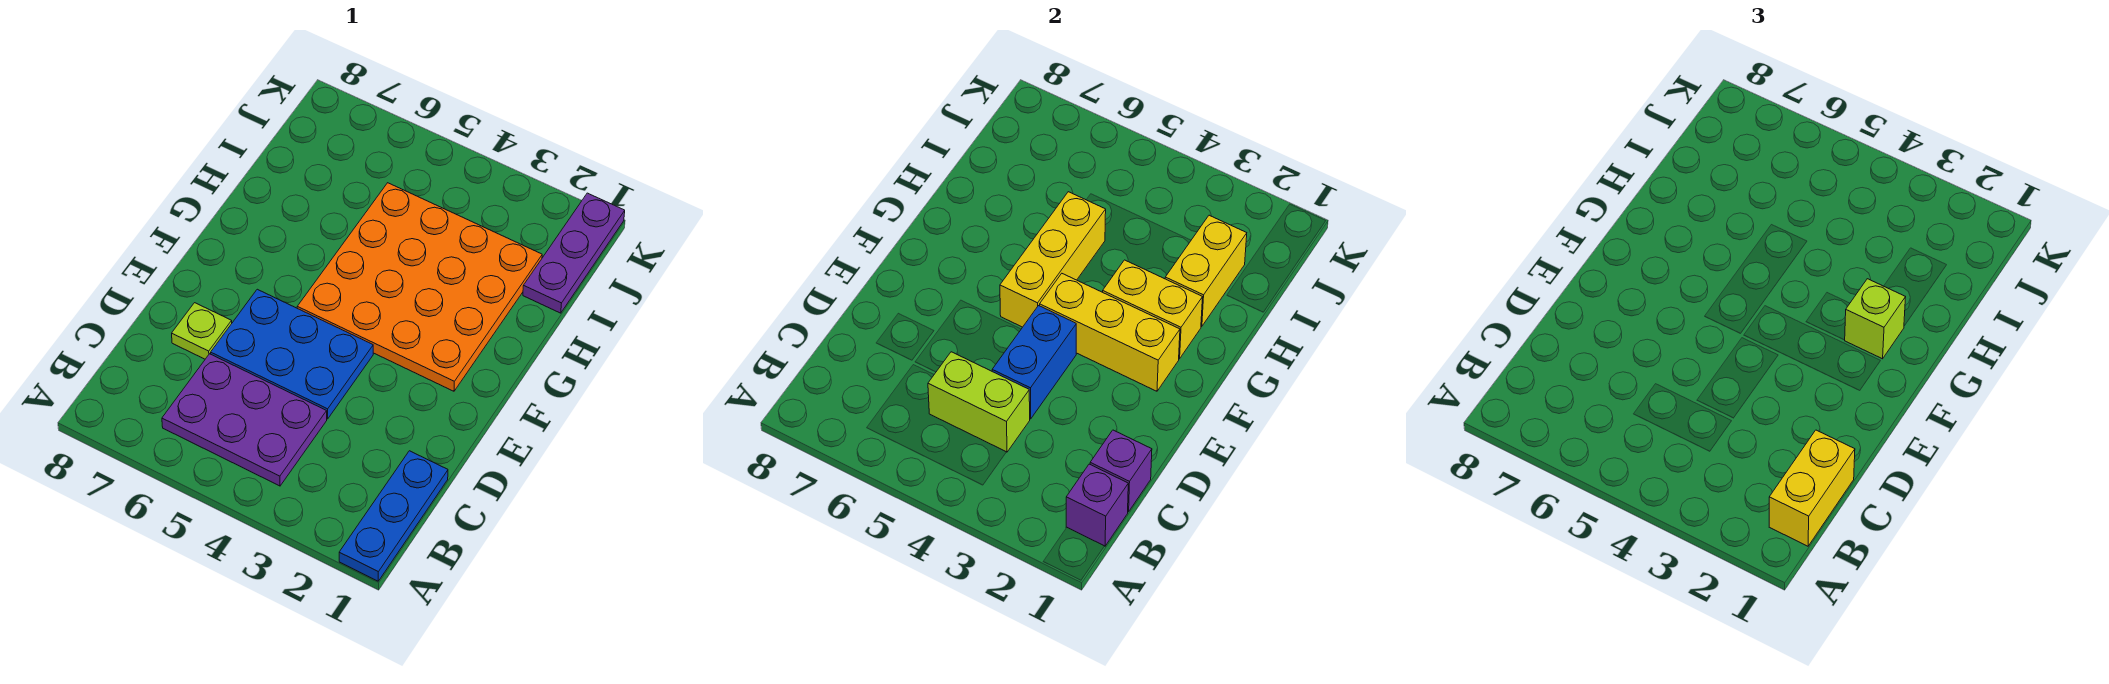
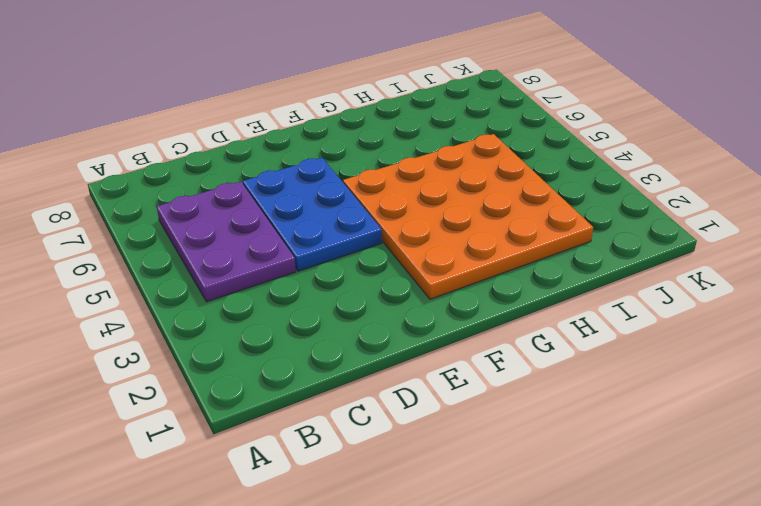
none -> blue 1x3 plate [339,451,448,581]
none -> lime 1x1 plate [172,303,232,359]
none -> purple 1x3 plate [523,193,625,313]

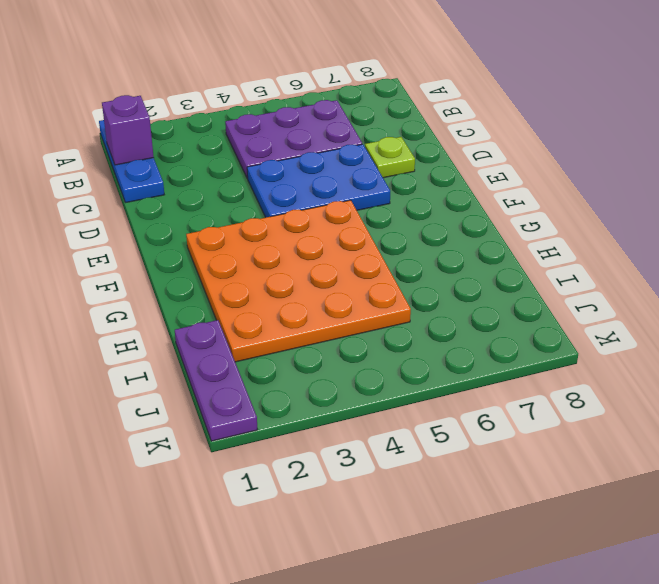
none -> purple 1x1 brick [1090,430,1152,512]
none -> lime 1x2 brick [928,352,1030,452]
none -> blue 1x2 brick [992,306,1076,419]

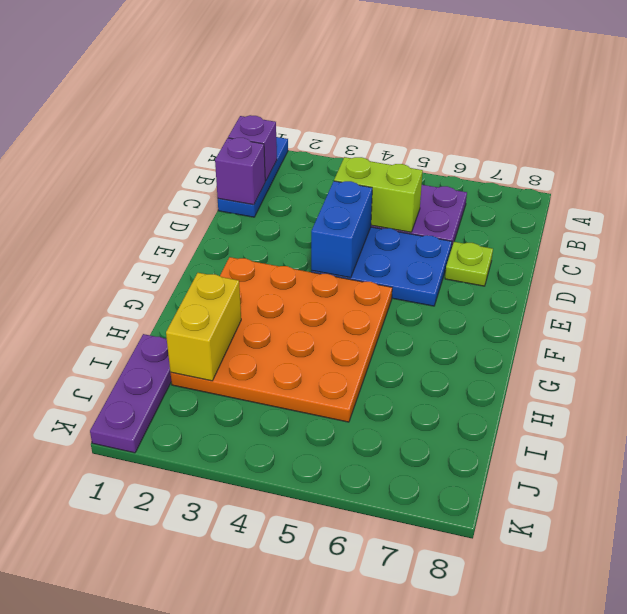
none -> yellow 1x3 brick [1040,274,1180,391]
none -> yellow 1x3 brick [1000,192,1106,327]
none -> yellow 1x2 brick [1103,260,1203,359]

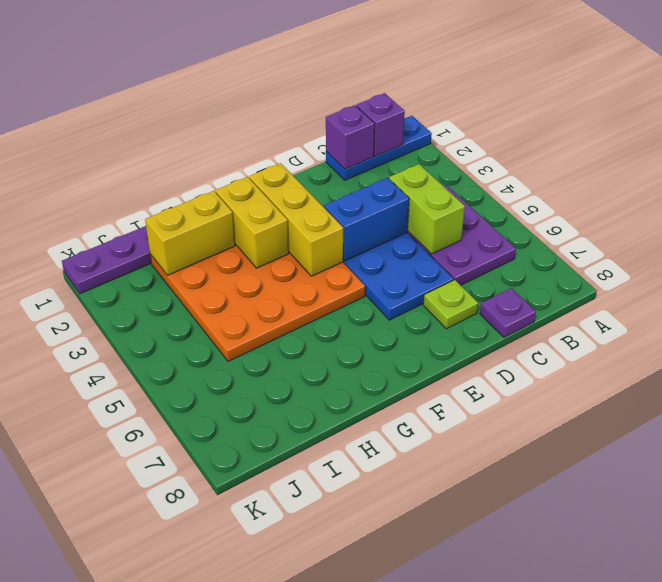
purple 1x1 plate [480,288,536,338] -> none
none -> yellow 1x3 brick [1000,192,1106,327]
none -> yellow 1x2 brick [1769,430,1855,546]
none -> lime 1x1 brick [1845,279,1906,359]

